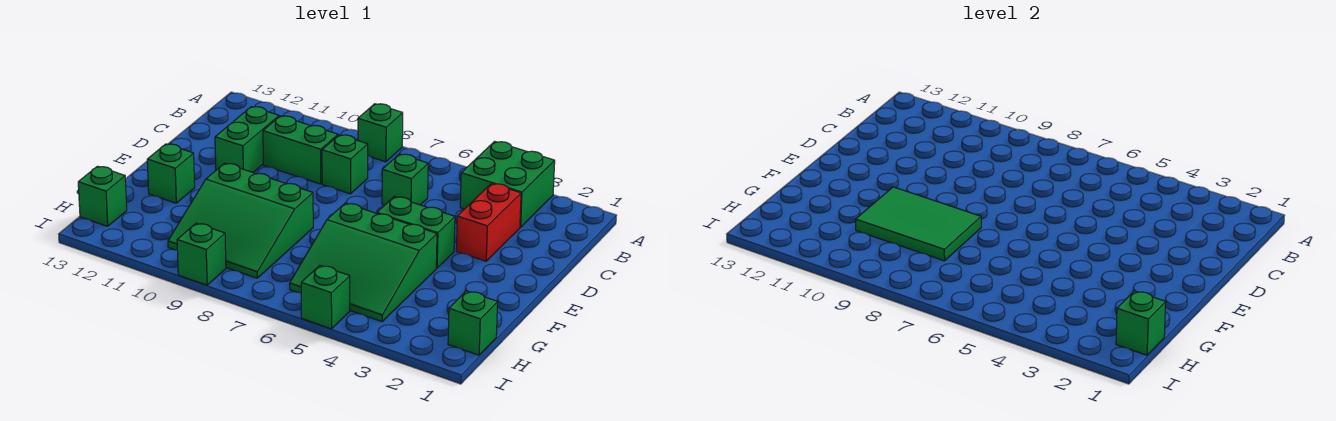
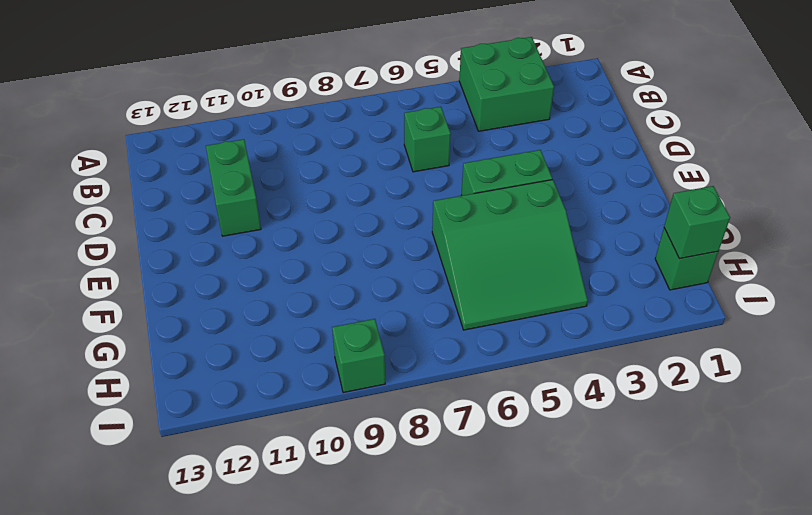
none -> green 1x1 brick [358,104,403,162]
none -> red 1x2 brick [456,184,521,261]
none -> green 1x1 brick [322,135,368,194]

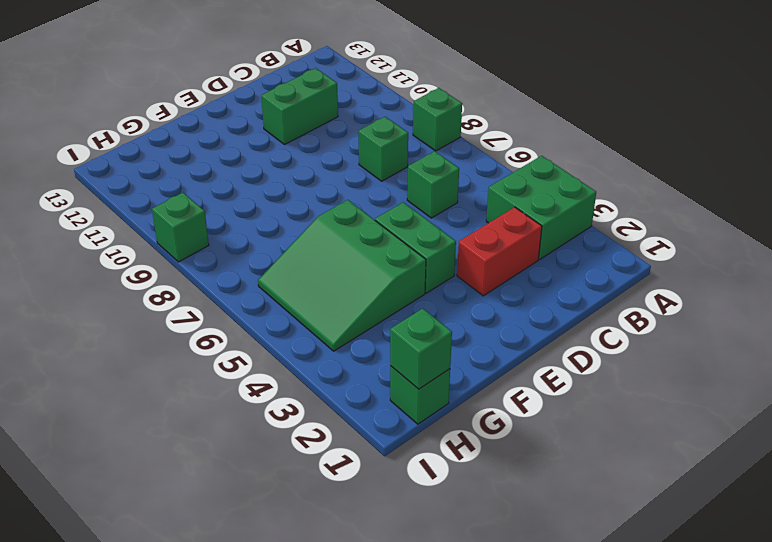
none -> green 1x2 brick [263,116,338,184]
none -> green 3x3 slope [168,163,313,278]
none -> green 1x1 brick [147,144,195,203]

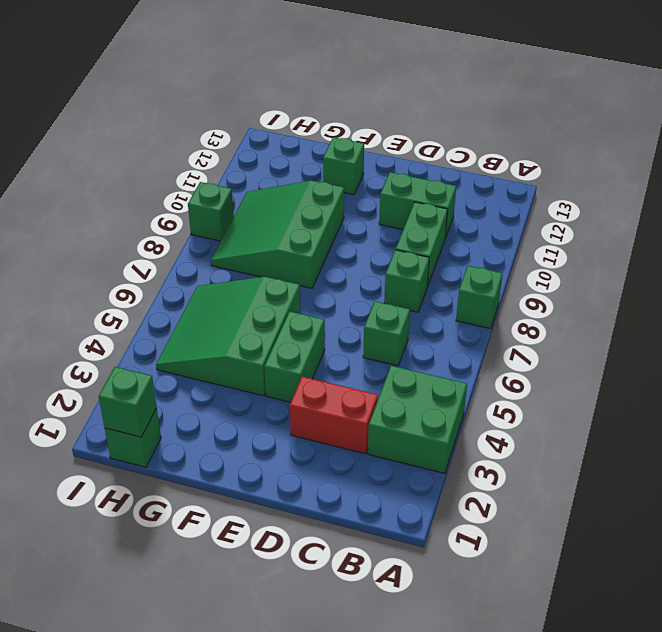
none -> green 1x1 brick [78,166,127,226]
none -> green 1x1 brick [301,265,350,329]
none -> green 2x3 tile [855,187,981,261]

